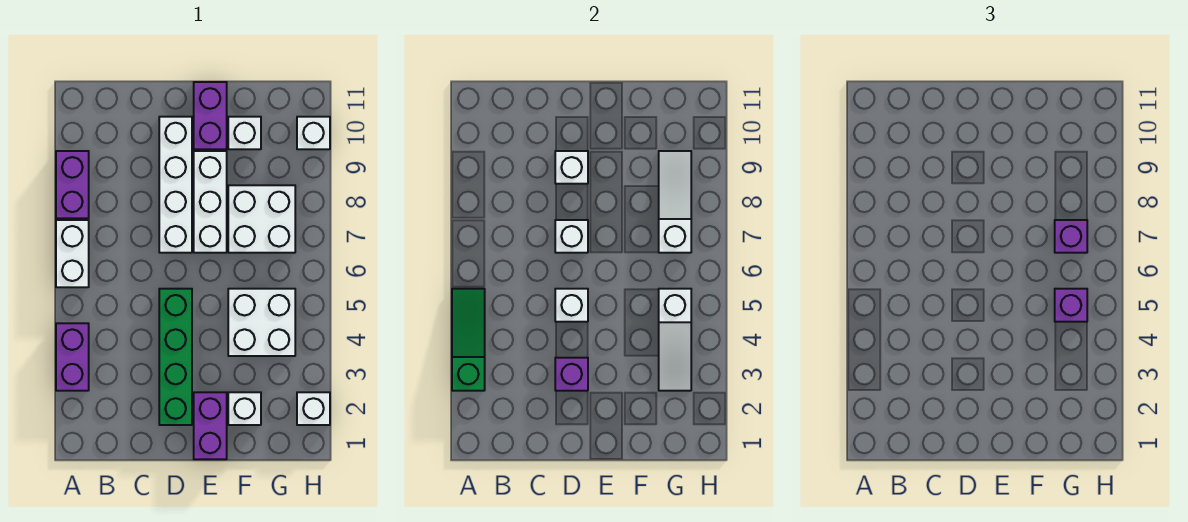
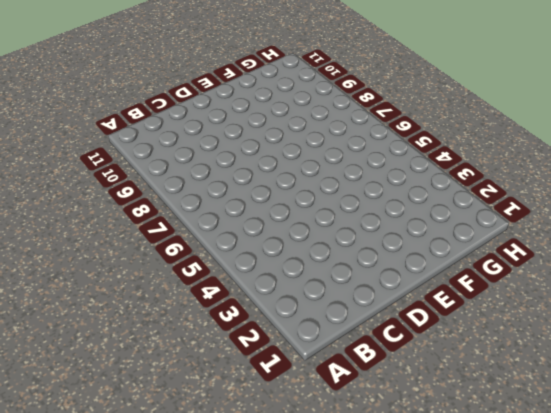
none -> purple 1x2 brick [56,323,89,391]
none -> white 1x2 brick [56,220,89,287]
none -> purple 1x2 brick [56,151,89,218]

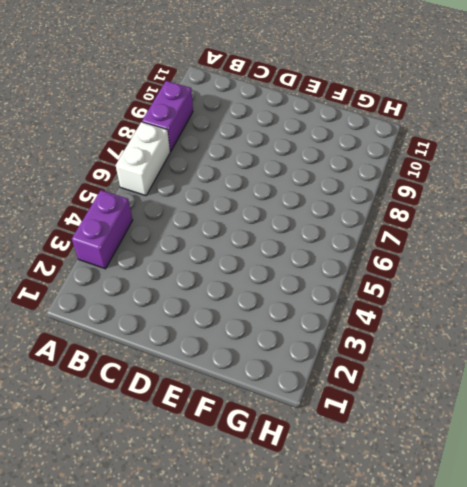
none -> green 1x4 brick [159,289,192,425]
none -> white 1x4 brick [159,117,192,253]
none -> purple 1x2 brick [194,392,227,459]

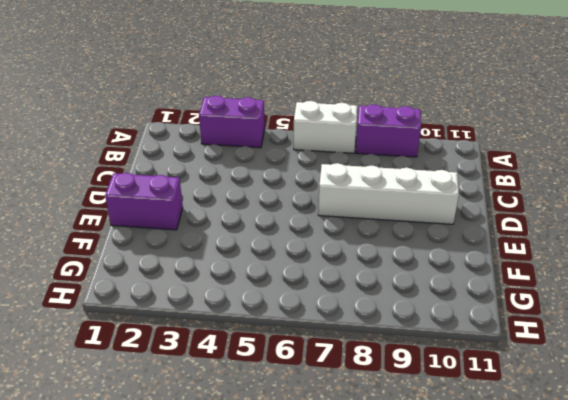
none -> green 1x4 brick [159,289,192,425]
none -> white 1x3 brick [194,151,227,253]
none -> purple 1x2 brick [194,82,227,149]

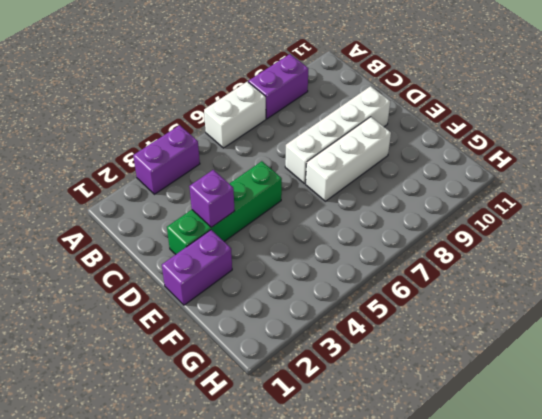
none -> purple 1x2 brick [194,82,227,149]
none -> white 1x1 brick [228,392,261,425]
none -> white 2x2 brick [228,289,295,356]

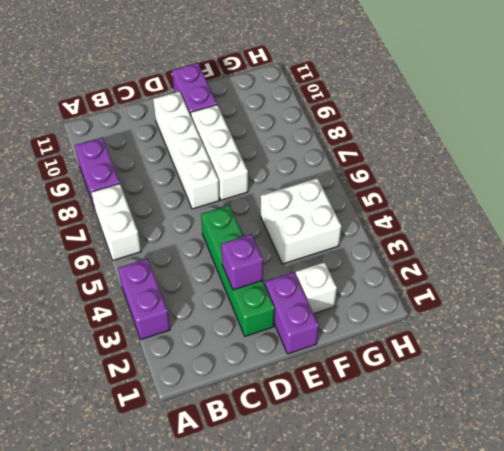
none -> white 2x2 brick [228,185,295,253]
none -> white 1x1 brick [228,117,261,149]
none -> white 1x1 brick [297,392,330,425]

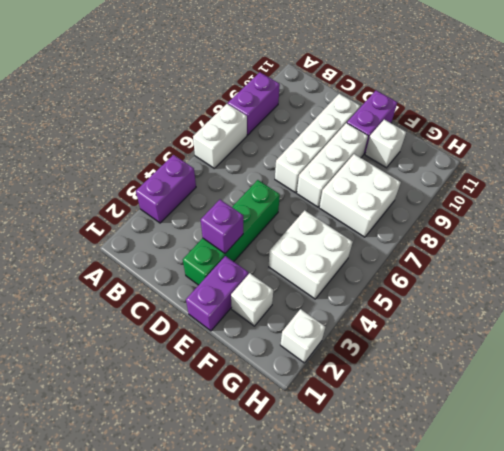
none -> white 1x1 brick [297,117,330,149]
none -> green 1x3 slope [452,289,485,391]
none -> white 1x1 brick [555,289,588,322]

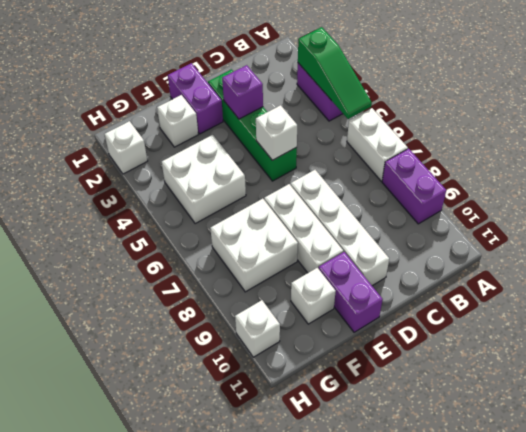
none -> white 1x1 brick [555,220,588,253]
none -> white 1x1 brick [555,151,588,184]
none -> white 1x3 slope [659,289,691,391]

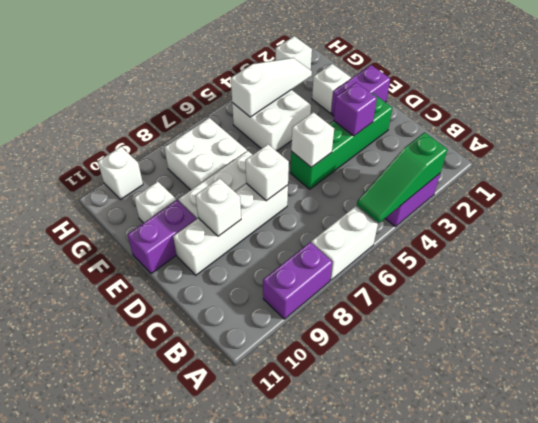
none -> white 1x3 slope [659,151,691,253]
none -> purple 1x1 brick [1055,289,1087,322]
none -> purple 1x1 brick [1055,220,1087,253]

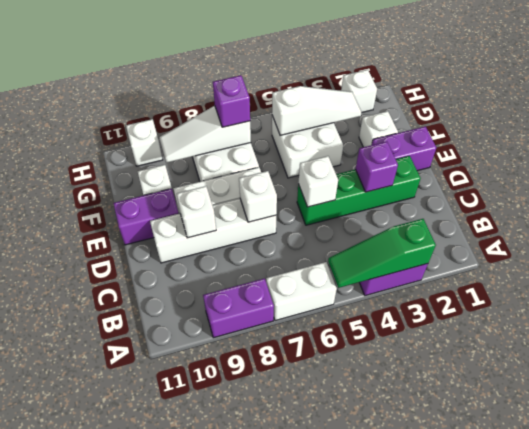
none -> purple 1x1 brick [1055,289,1087,322]

